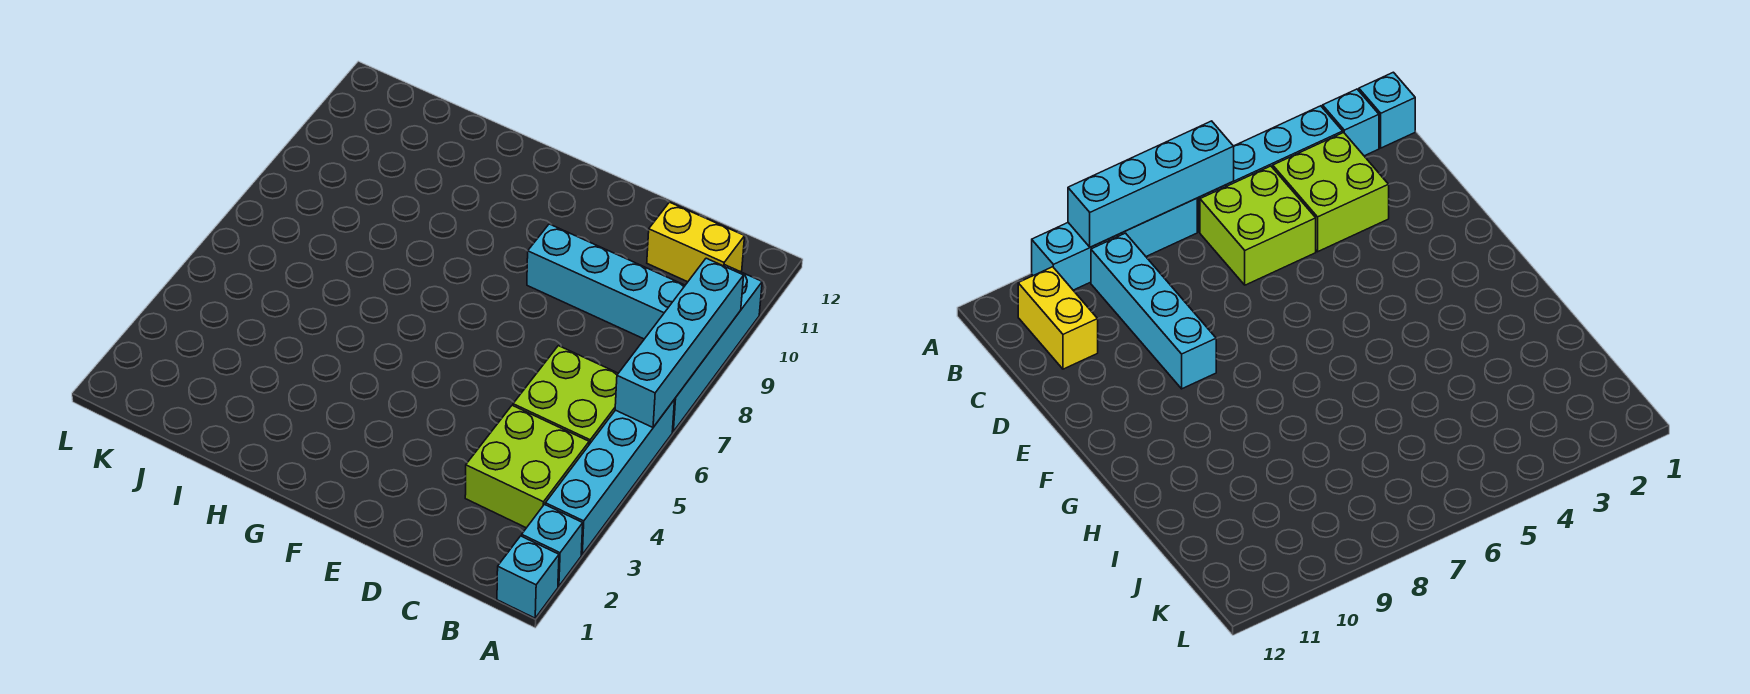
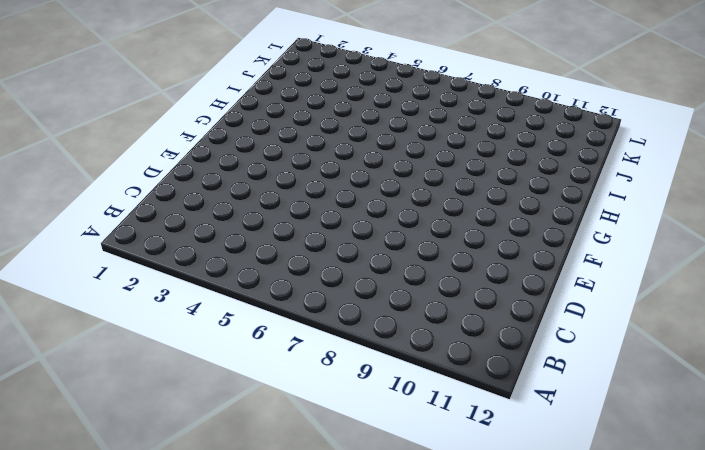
none -> cyan 1x1 brick [497,536,559,618]
none -> cyan 1x1 brick [522,505,583,586]

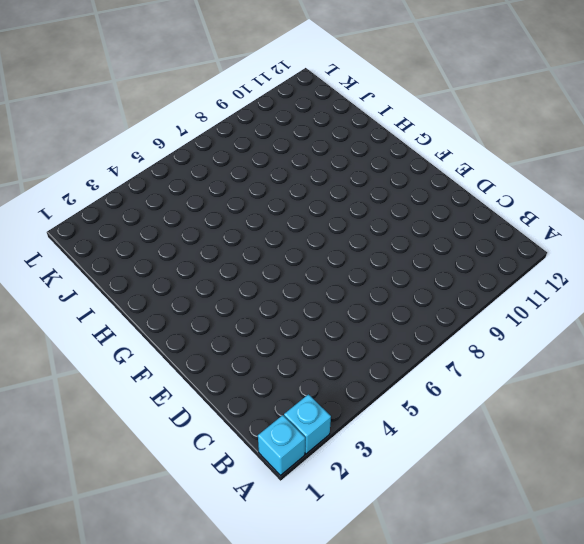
none -> cyan 1x4 brick [545,400,674,554]
none -> cyan 1x4 brick [672,265,762,432]

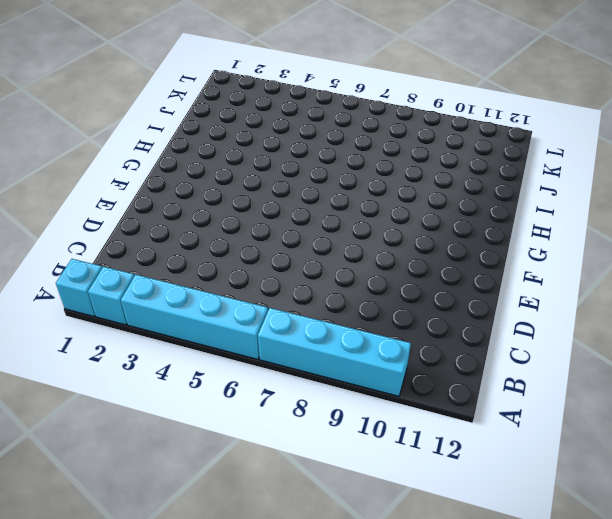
none -> lime 2x2 brick [465,405,589,528]
none -> lime 2x2 brick [513,346,618,444]

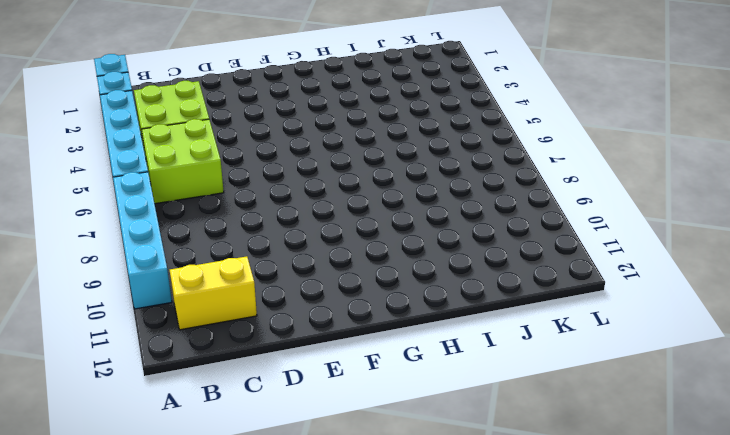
none -> cyan 1x4 brick [527,224,685,339]
none -> cyan 1x4 brick [615,258,744,427]

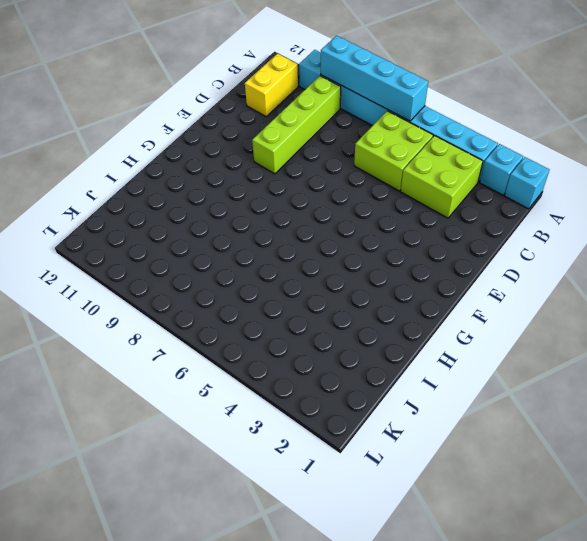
lime 1x4 brick [252,76,341,174] -> cyan 1x4 brick [527,224,685,339]

